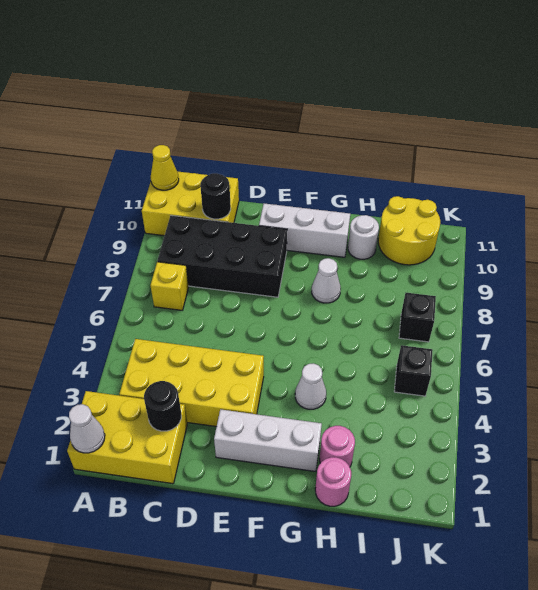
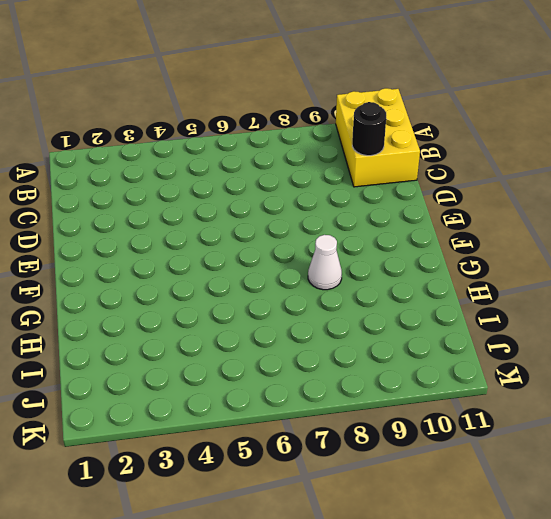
none -> yellow 2x3 brick [67,391,187,484]
none -> yellow 2x4 brick [119,339,264,427]
none -> yellow 1x1 brick [151,262,189,310]

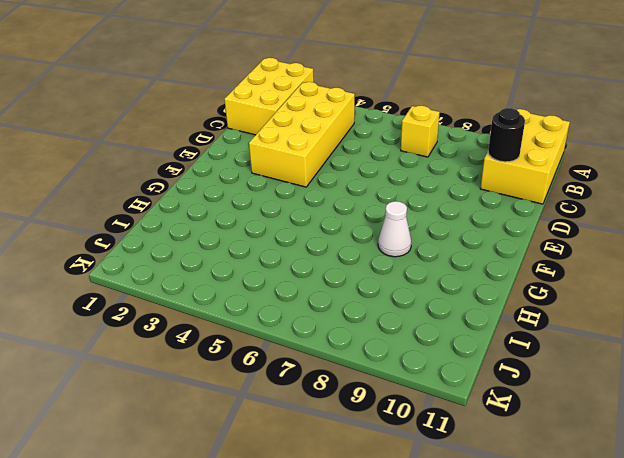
none -> black 2x4 brick [158,215,287,297]
none -> white 1x3 brick [214,409,322,472]
none -> white 1x3 brick [259,203,350,257]

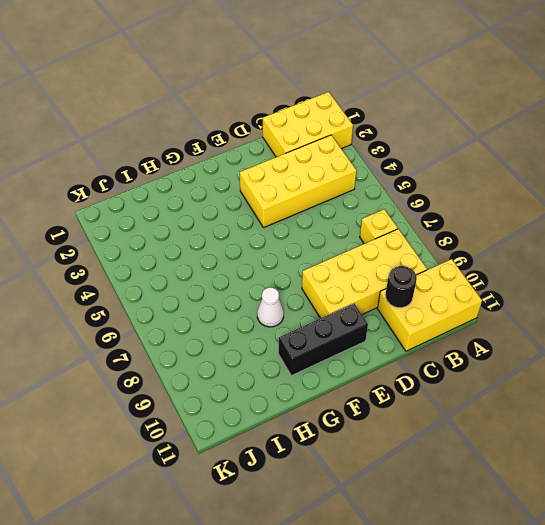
yellow 2x4 brick [302,229,427,318] -> black 2x4 brick [158,215,287,297]
black 1x3 brick [278,303,368,376] -> white 1x3 brick [259,203,350,257]
none -> white 1x3 brick [214,409,322,472]
none -> white 1x1 cone [295,363,326,409]
none -> pink 1x1 round brick [315,457,351,506]

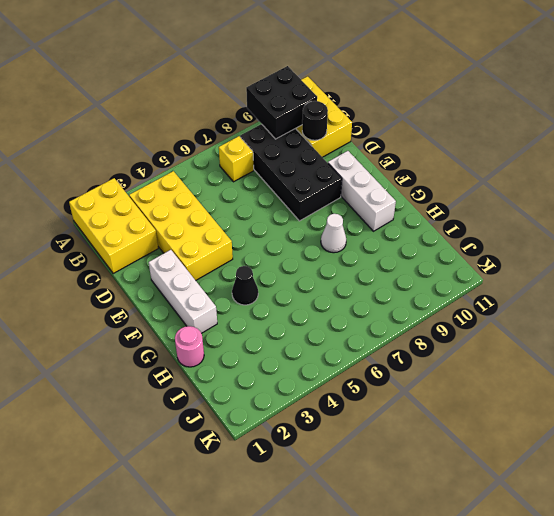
black 2x2 brick [246,66,317,139] -> none
black 1x1 cone [232,266,258,305] -> white 1x1 cone [295,363,326,409]
none -> pink 1x1 round brick [320,426,355,466]
none -> white 1x1 round brick [348,215,379,259]
none -> yellow 2x2 round brick [378,196,440,265]

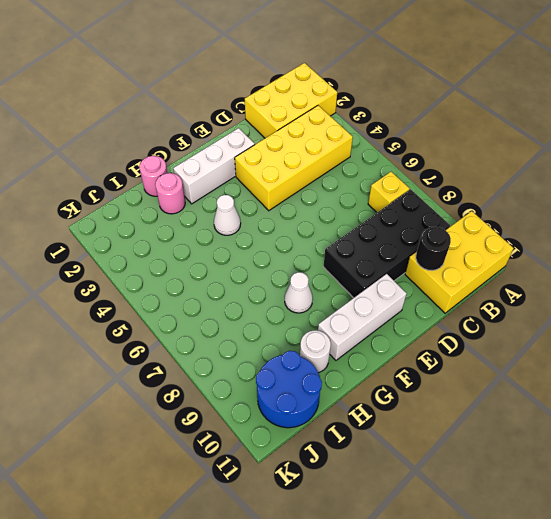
blue 2x2 round brick [256,351,322,428] -> yellow 2x2 round brick [378,196,440,265]
none -> black 1x1 brick [394,345,433,396]
none -> black 1x1 brick [399,293,436,342]
none -> white 1x1 cone [69,404,105,453]

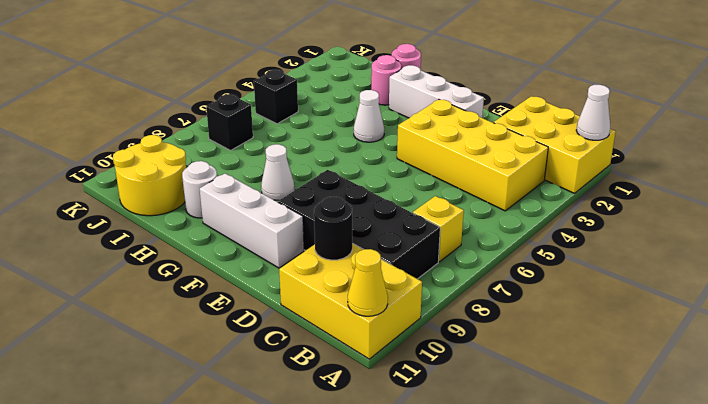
none -> black 1x1 round brick [144,381,181,431]

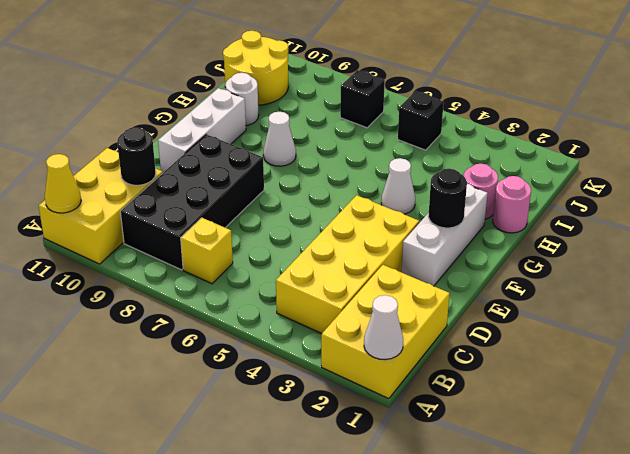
black 1x1 round brick [428,169,467,228] -> black 1x1 round brick moved to [144,381,181,431]

